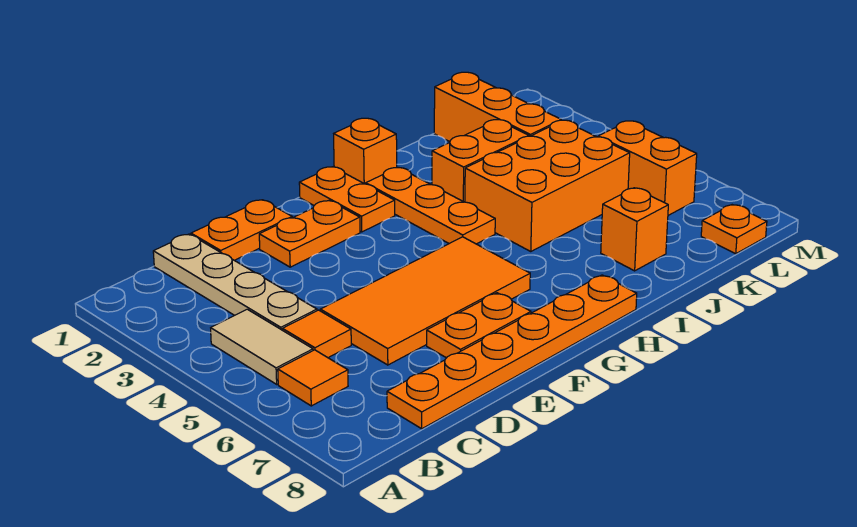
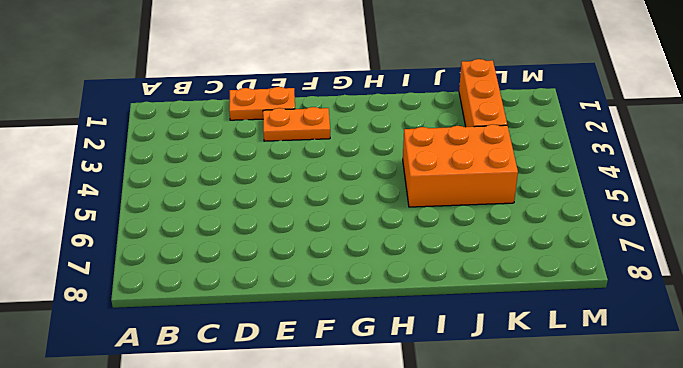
none -> tan 1x2 tile [211,309,313,384]
none -> orange 1x1 tile [278,350,348,406]
none -> tan 1x4 plate [153,234,317,330]

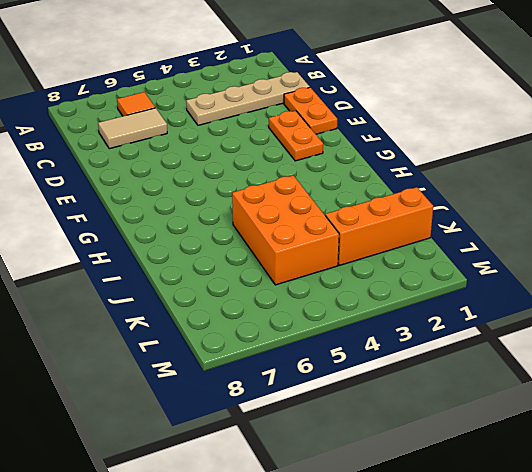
tan 1x2 tile [98,108,167,149] -> tan 1x2 tile moved to [211,309,313,384]
none -> orange 1x1 tile [283,310,351,358]
none -> orange 1x6 plate [387,275,637,429]
none -> orange 2x4 tile [320,237,530,365]

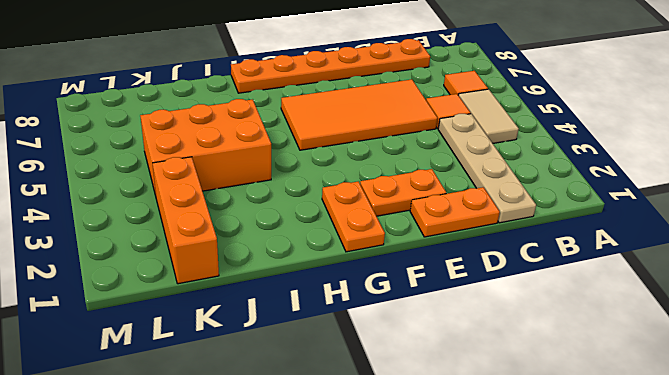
none -> orange 1x2 plate [427,293,531,358]
none -> orange 1x1 brick [334,118,397,184]
none -> orange 1x3 plate [366,167,495,244]

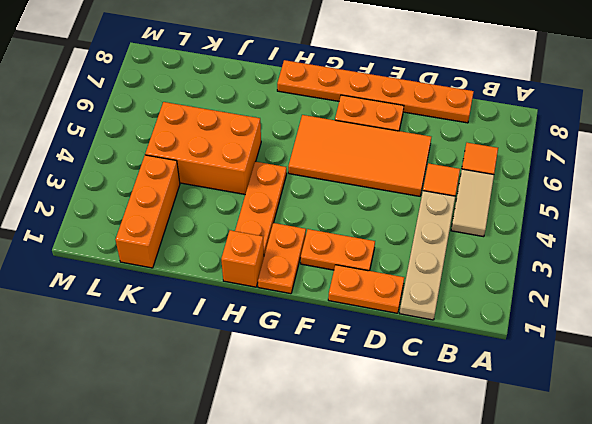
none -> orange 1x2 brick [432,120,529,202]
none -> orange 1x1 brick [601,188,668,271]
none -> orange 1x2 brick [598,121,697,215]

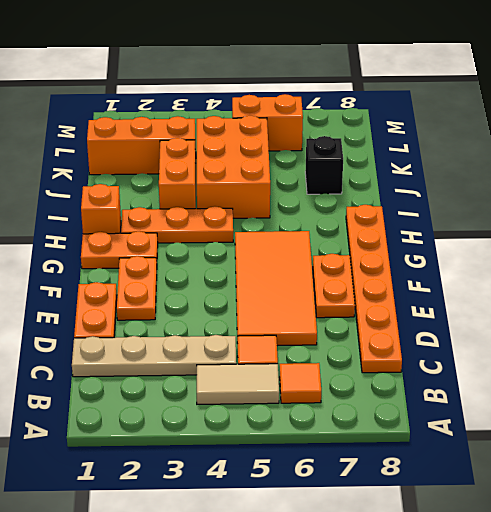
black 1x1 brick [305,136,343,194] -> orange 1x1 brick [601,188,668,271]
none -> orange 1x1 plate [701,205,767,254]

